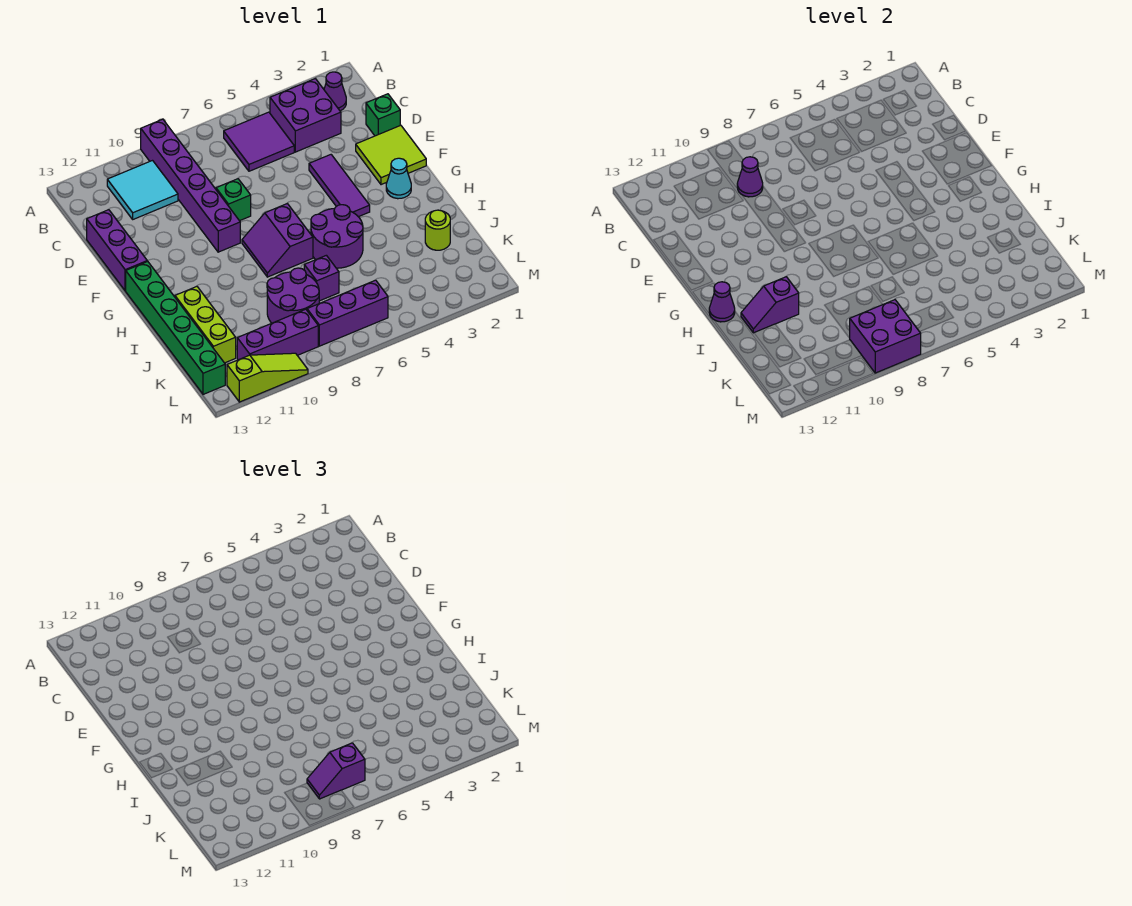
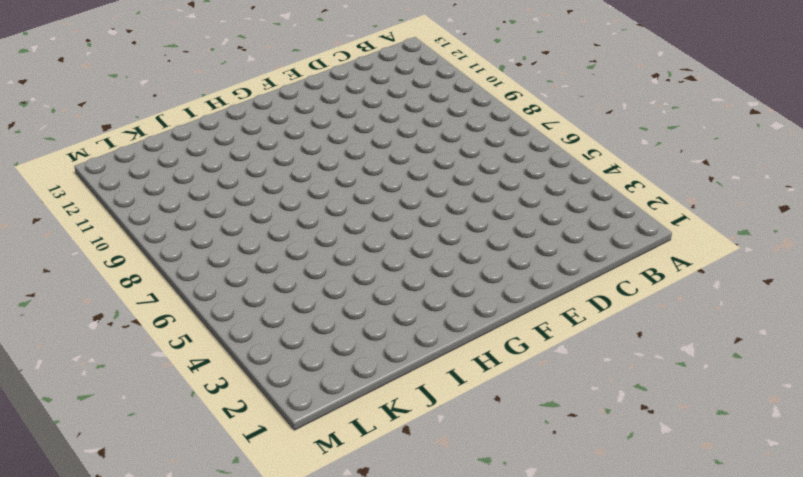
none -> purple 1x6 brick [141,119,240,252]
none -> purple 1x1 cone [324,72,346,111]
none -> purple 2x2 brick [270,79,341,152]

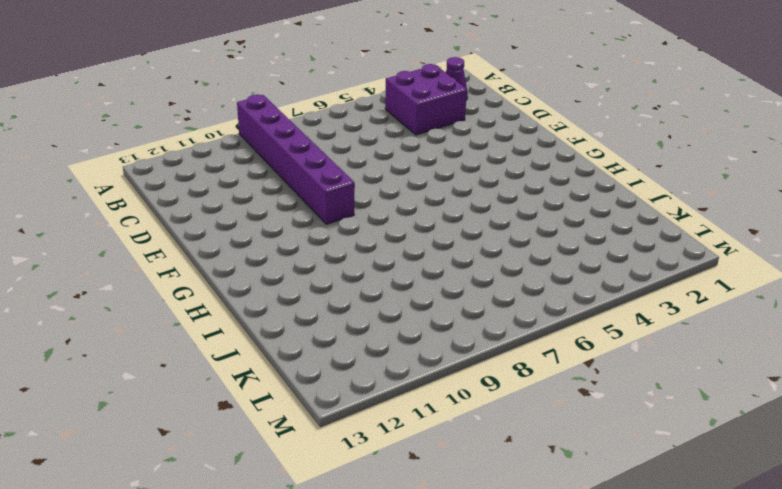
none -> purple 2x2 tile [224,112,294,171]
none -> cyan 2x2 tile [107,161,178,219]
none -> green 1x1 brick [366,94,400,136]

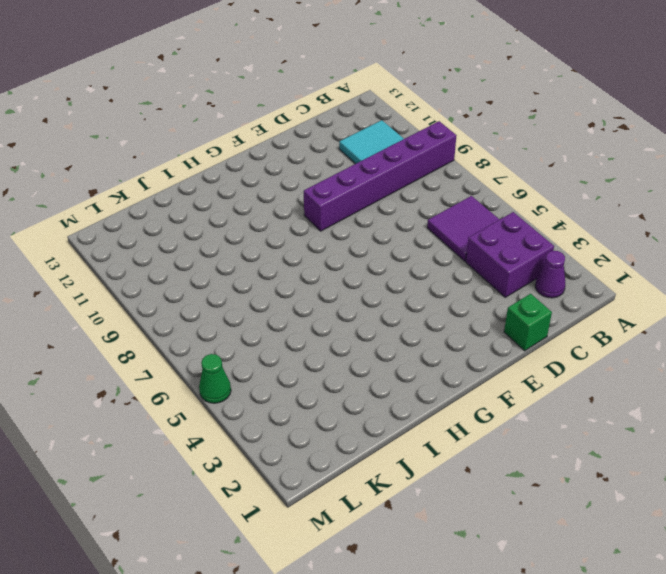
green 1x1 cone [199,354,231,403] -> none
none -> purple 1x3 brick [87,210,147,291]
none -> lime 2x2 tile [356,125,426,185]
none -> purple 1x3 tile [309,155,370,217]

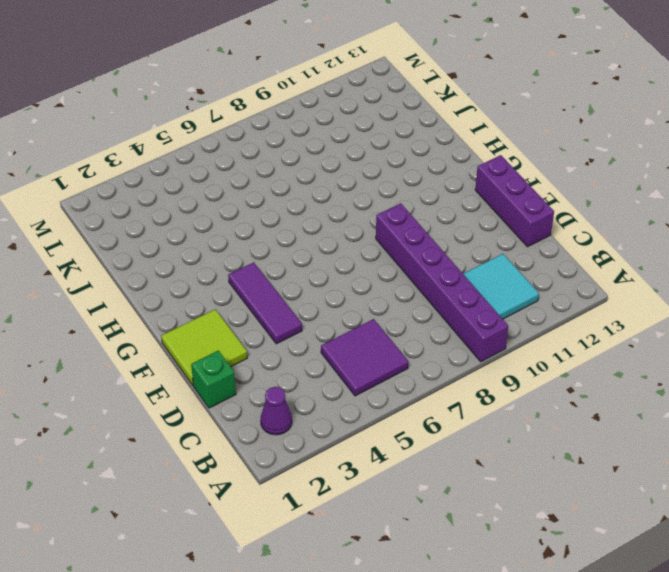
none -> purple 2x2 brick [270,79,341,152]
none -> green 1x1 brick [216,179,251,221]
none -> cyan 1x1 cone [386,158,411,199]

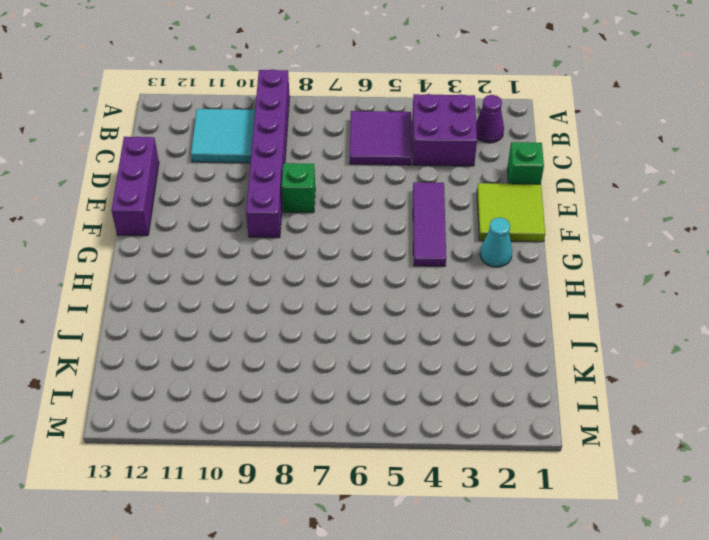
none -> purple 2x2 slope [242,204,313,277]
none -> green 1x6 brick [126,261,225,394]
none -> purple 2x2 round brick [311,205,363,268]

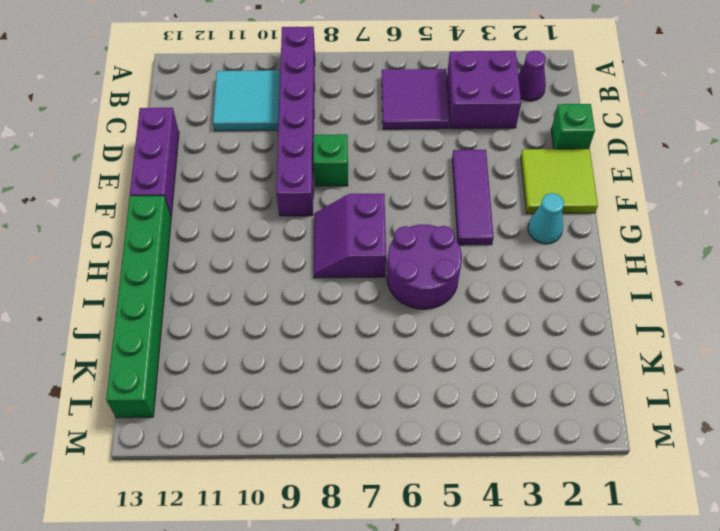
none -> lime 1x3 brick [175,287,236,363]
none -> lime 1x1 round brick [425,210,450,250]
none -> purple 1x1 brick [304,255,339,301]

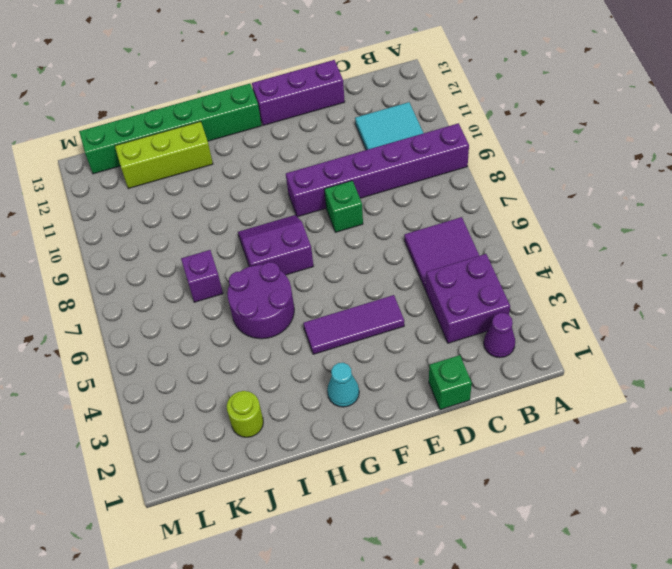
none -> lime 2x2 tile [356,125,426,185]
none -> purple 2x2 round brick [267,268,319,323]
none -> purple 1x3 brick [307,280,388,346]

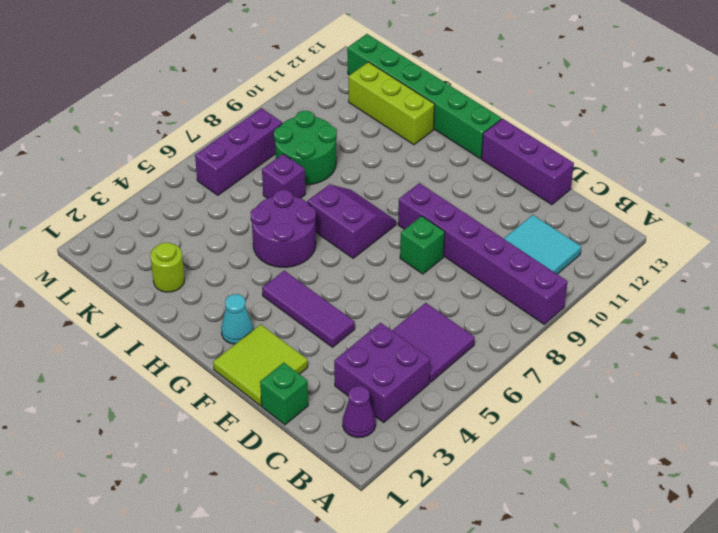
green 2x2 round brick [274,111,337,185] -> purple 2x2 round brick [267,268,319,323]
none -> purple 1x3 brick [237,309,318,360]
none -> lime 1x3 slope [227,353,308,402]
none -> purple 1x1 cone [737,157,763,197]

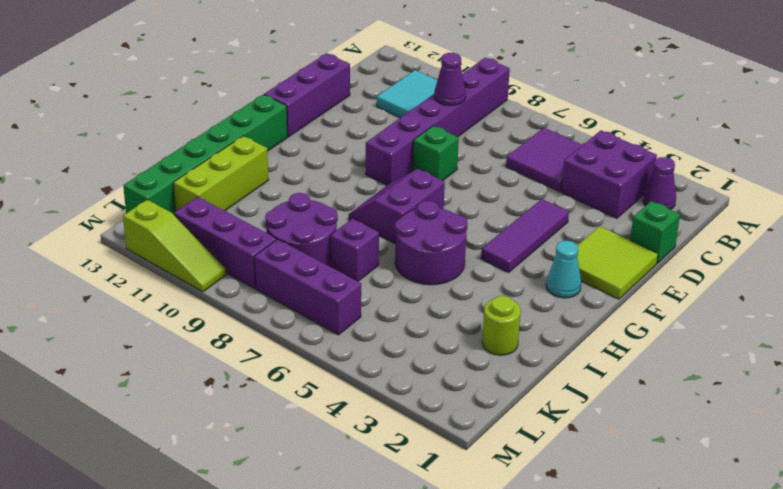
none -> purple 1x1 cone [709,282,735,322]
none -> purple 1x2 slope [741,277,799,333]
none -> purple 2x2 brick [850,300,921,373]

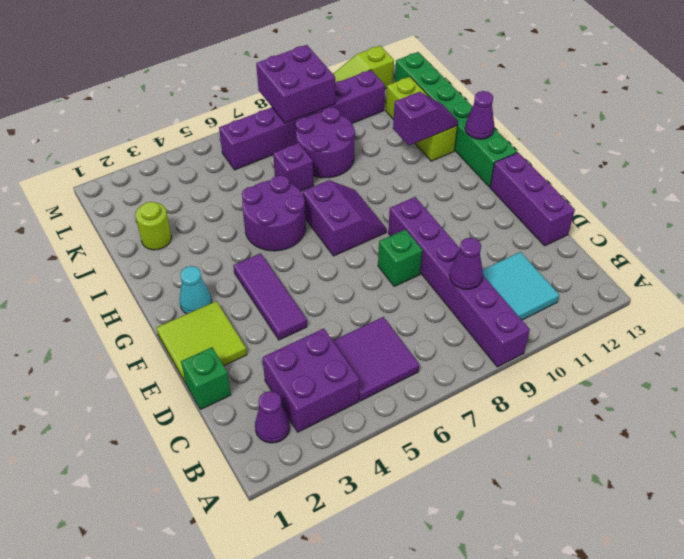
none -> purple 1x2 slope [307,743,365,799]

